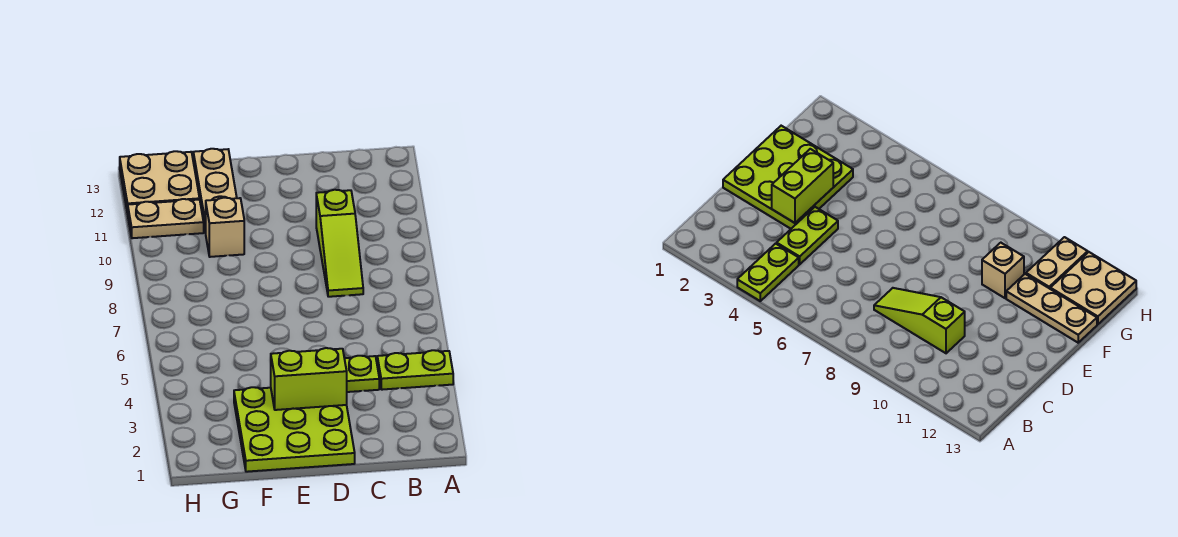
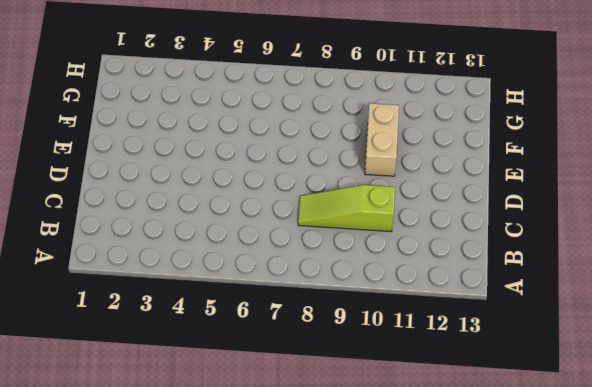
tan 1x2 brick [365,103,399,176] -> tan 1x1 brick [206,198,244,257]
none -> lime 1x2 plate [377,350,453,390]
none -> lime 1x2 plate [344,356,379,392]

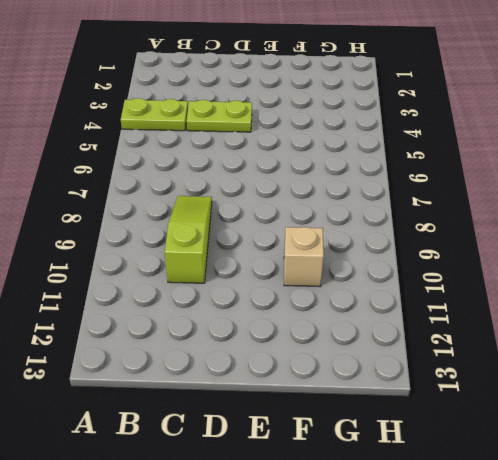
none -> lime 3x3 plate [234,387,355,472]
none -> tan 1x3 plate [193,149,237,233]

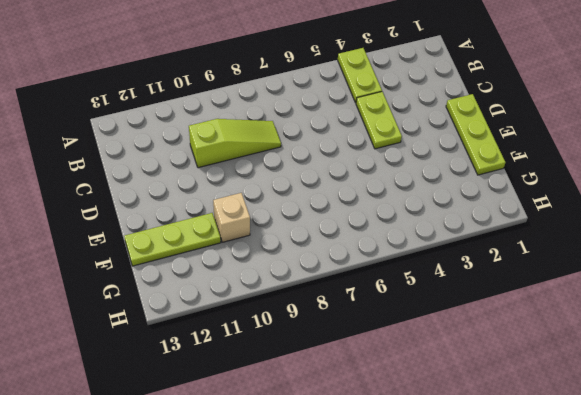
lime 1x3 plate [446,94,505,175] -> lime 3x3 plate [234,387,355,472]
lime 1x3 plate [124,213,221,266] -> tan 1x3 plate [193,149,237,233]
none -> tan 1x2 plate [128,199,204,238]
none -> tan 2x2 plate [120,151,200,214]

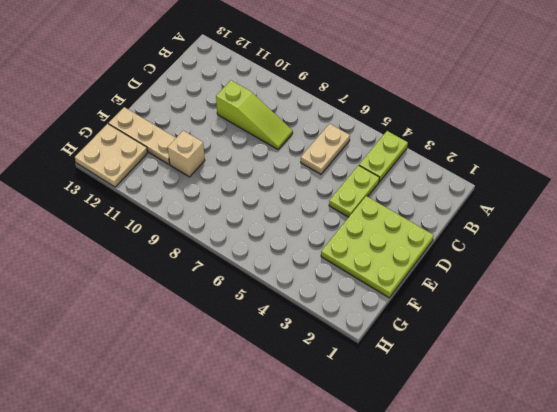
tan 1x2 plate [301,124,350,174] -> tan 1x2 plate moved to [128,199,204,238]
none -> lime 1x2 brick [271,348,347,410]

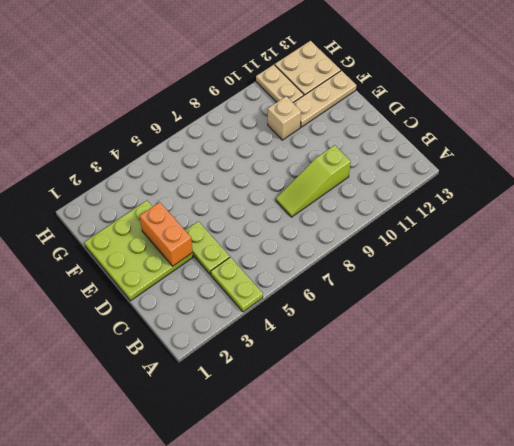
orange 1x2 brick [140,202,193,266] -> lime 1x2 brick [271,348,347,410]

